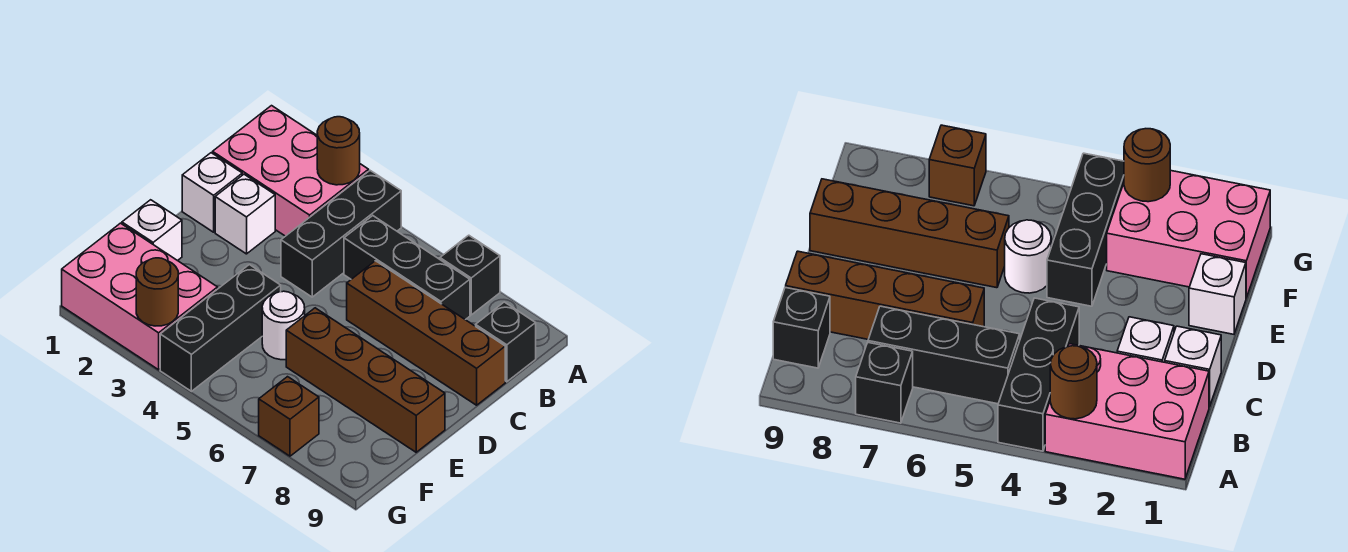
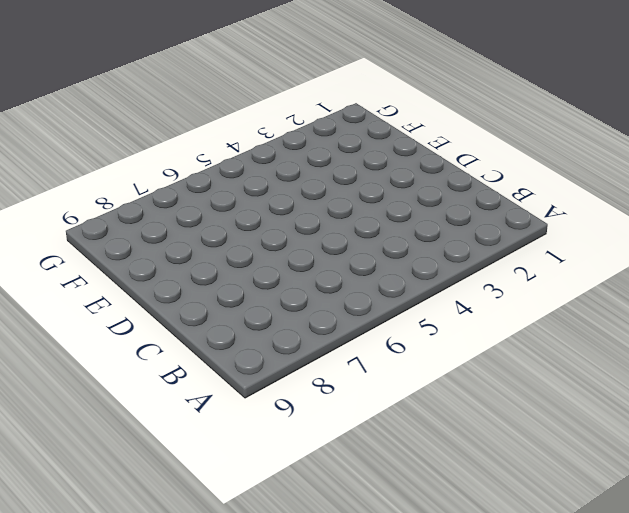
none -> pink 2x3 brick [213,106,369,236]
none -> black 1x3 brick [281,171,401,297]
none -> black 1x1 brick [440,235,500,315]

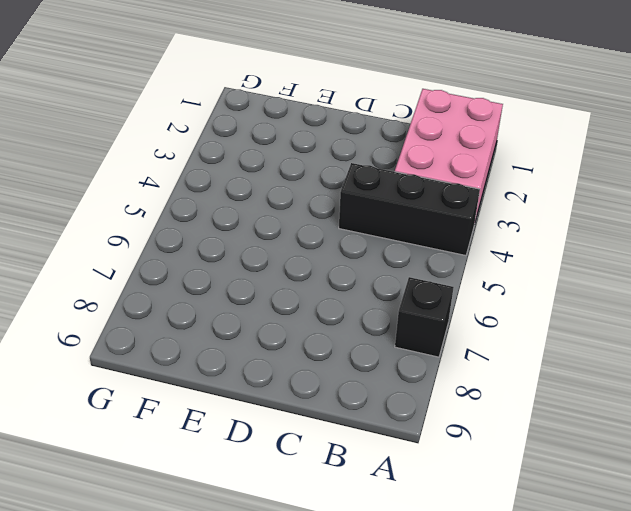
none -> black 1x3 brick [344,216,470,320]
none -> black 1x1 brick [476,302,536,382]
none -> white 1x1 brick [182,153,242,232]

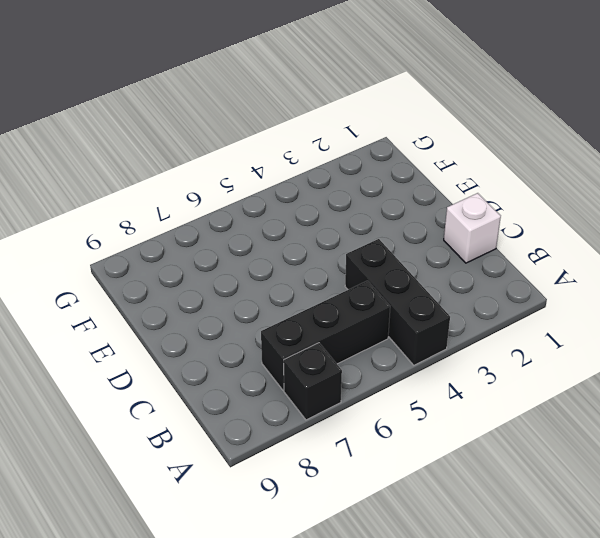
none -> pink 2x3 brick [213,106,369,236]
none -> black 1x1 brick [476,302,536,382]
none -> white 1x1 brick [215,174,275,254]

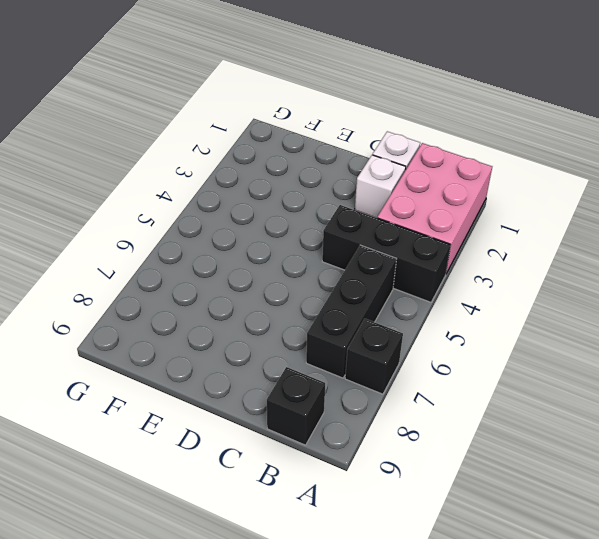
none -> brown 1x4 brick [347,261,505,405]
none -> white 1x1 brick [122,200,182,261]
none -> black 1x3 brick [160,265,281,391]

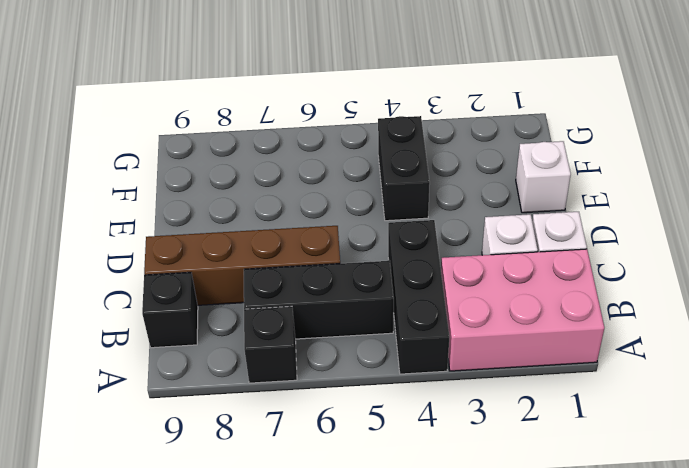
black 1x2 brick [378,116,430,221] -> black 1x3 brick [160,265,281,391]
none -> white 1x1 round brick [262,291,305,360]
none -> brown 1x4 brick [286,308,445,452]
none -> pink 2x3 brick [62,223,218,370]

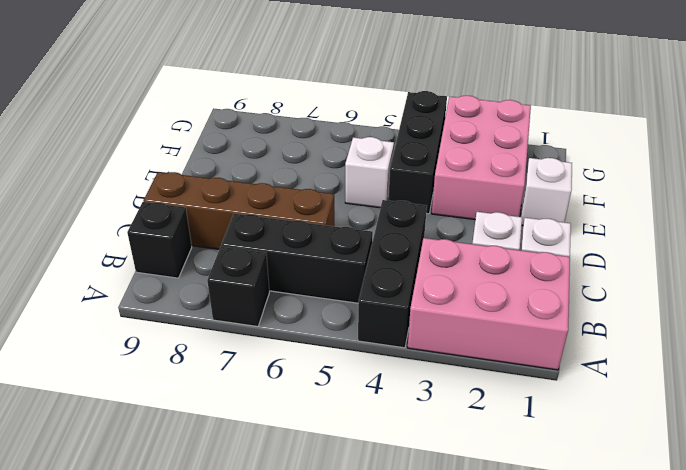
pink 2x3 brick [432,96,531,220] -> pink 2x3 brick turned to [62,223,218,370]
white 1x1 brick [345,137,394,208] -> white 1x1 round brick [262,291,305,360]
none -> brown 1x4 brick [286,308,445,452]
none -> brown 1x1 brick [259,377,319,456]
none -> brown 1x1 round brick [317,117,360,185]

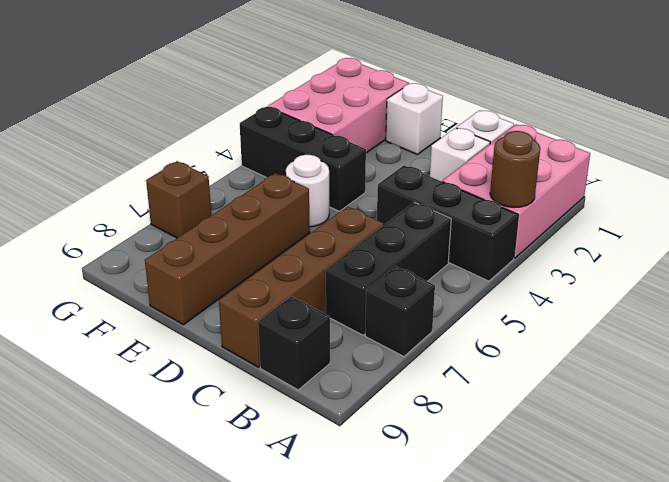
none -> brown 1x1 round brick [136,258,178,326]

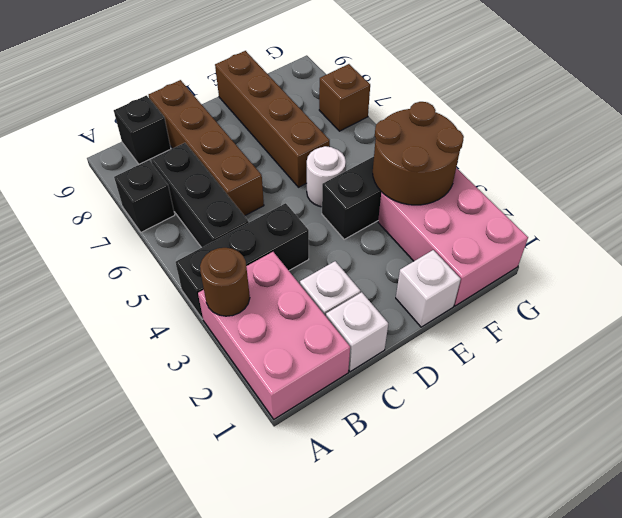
brown 2x2 round brick [373,102,464,205] -> brown 1x1 round brick [136,258,178,326]

